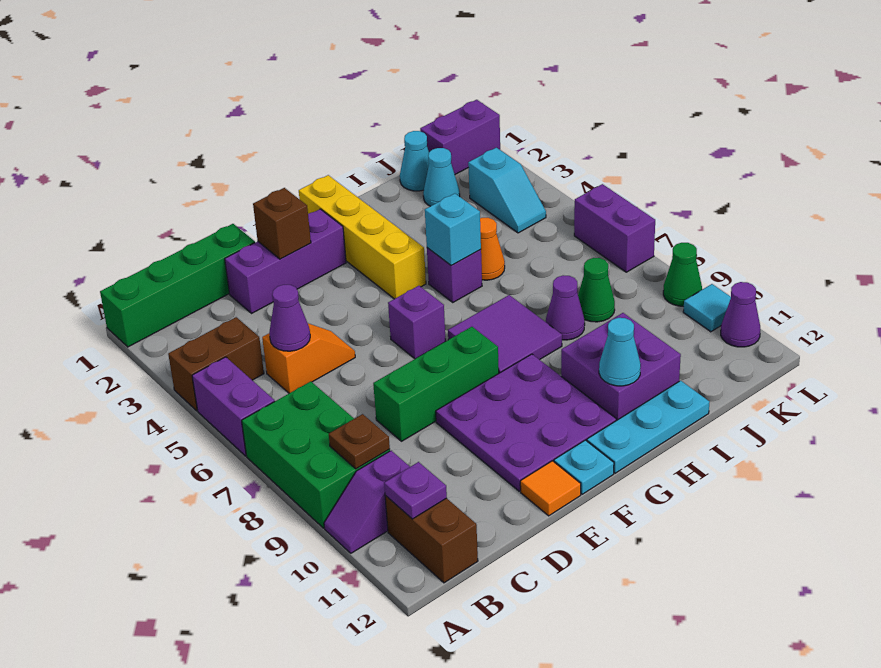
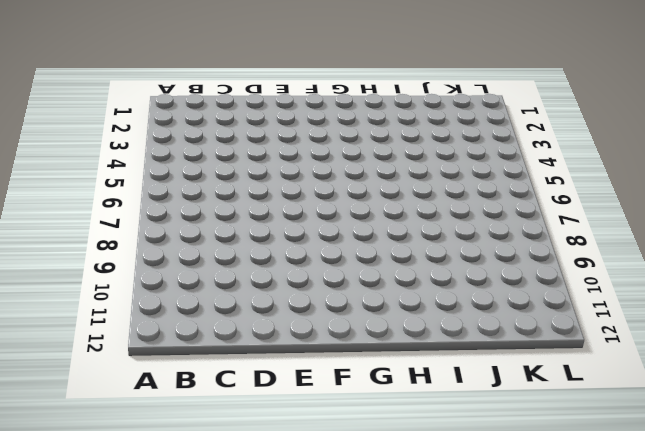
none -> green 1x4 brick [100,224,255,347]
none -> brown 1x2 brick [168,317,264,411]
none -> purple 1x2 brick [192,357,275,456]
none -> green 2x3 brick [242,381,390,528]

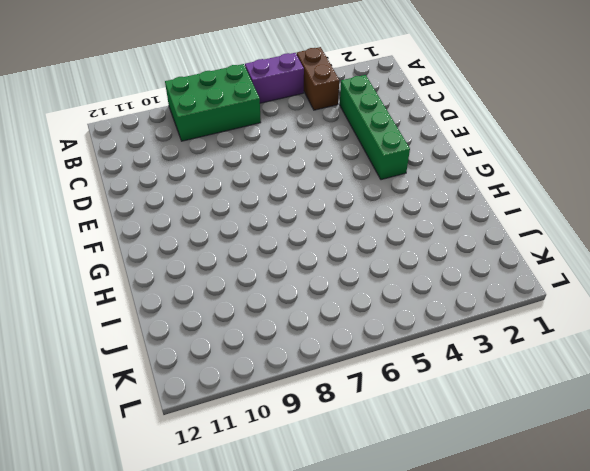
green 1x4 brick [340,75,410,180] -> green 1x4 brick moved to [100,224,255,347]
none -> purple 1x2 slope [324,451,410,553]
none -> brown 1x2 brick [385,496,478,583]
none -> orange 1x2 slope [262,323,355,393]
none -> purple 1x3 brick [225,209,346,313]

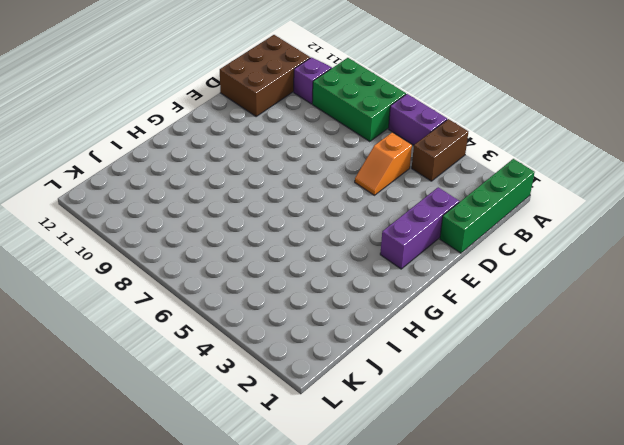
brown 2x3 brick [220,35,310,116] -> brown 1x2 brick [385,496,478,583]
none -> green 1x3 brick [373,327,499,441]
none -> purple 3x3 plate [436,354,616,491]
none -> orange 1x1 tile [520,461,581,516]
none -> purple 1x1 brick [388,286,446,359]

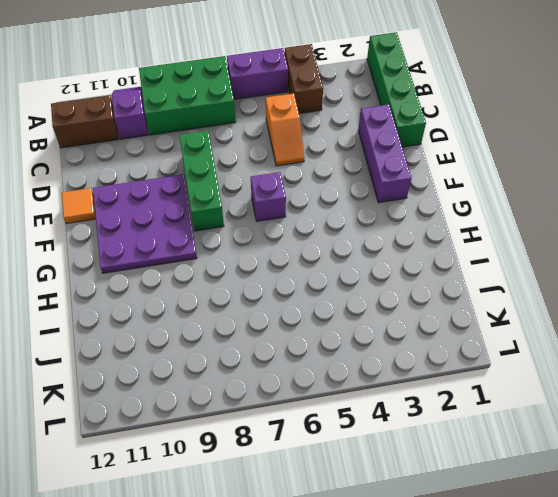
none -> cyan 1x1 plate [554,440,614,494]
none -> yellow 1x4 brick [299,175,426,299]
none -> purple 2x2 tile [448,295,562,373]
none -> cyan 1x3 plate [587,381,709,473]

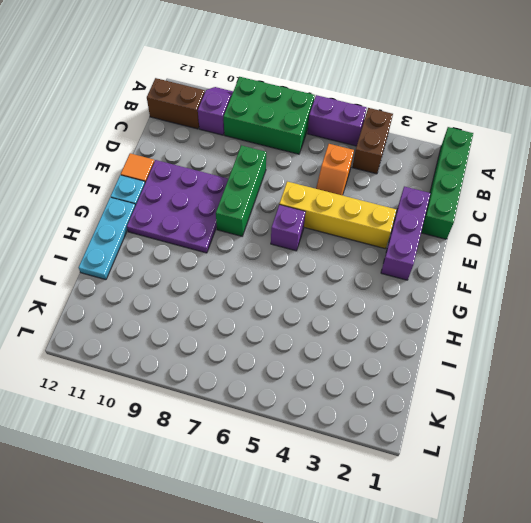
yellow 1x4 brick [279,182,396,249] -> yellow 1x4 brick moved to [299,175,426,299]
none -> purple 2x2 tile [448,295,562,373]
none -> purple 1x1 brick [427,248,482,302]
none -> purple 2x2 brick [561,313,681,420]
none -> orange 1x1 cone [480,218,505,280]

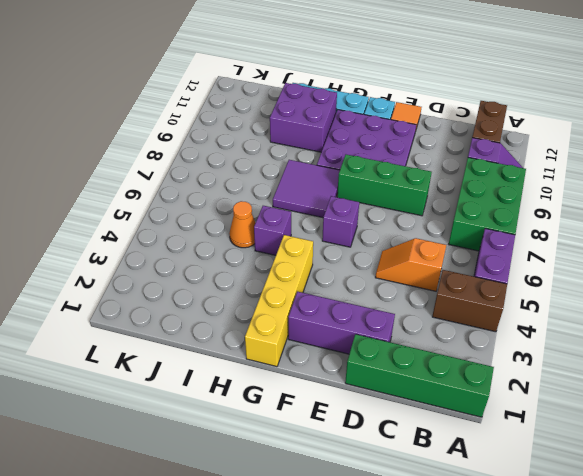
none -> purple 1x1 cone [546,275,585,340]
none -> cyan 1x1 cone [400,131,429,191]
none -> cyan 1x1 cone [423,148,460,206]
none -> green 1x1 cone [578,258,615,322]

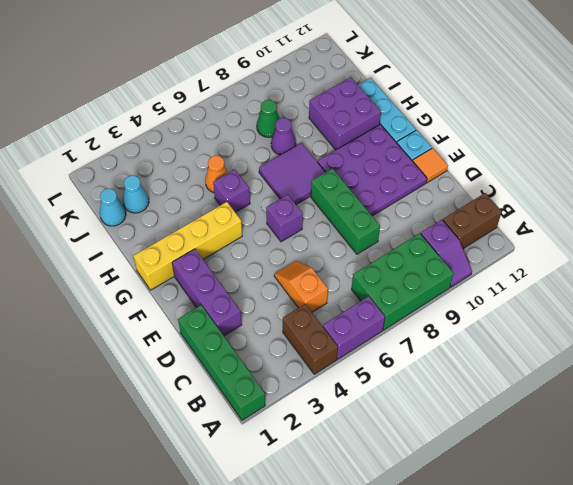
none -> purple 1x2 brick [420,100,500,174]
none -> cyan 1x2 slope [468,148,546,233]
none -> purple 1x2 brick [574,184,655,272]
none -> green 1x1 cone [663,243,702,306]

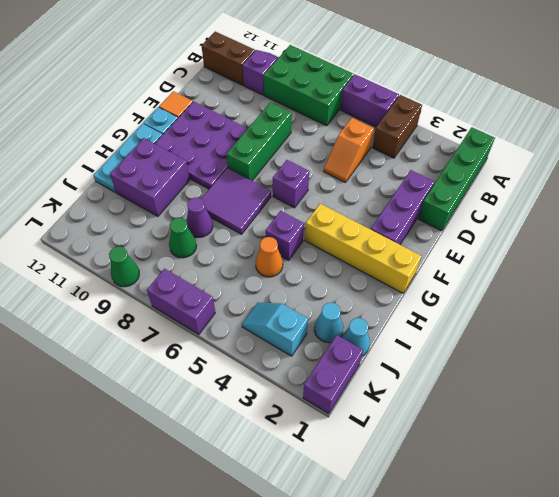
none -> cyan 1x1 tile [683,284,731,332]
none -> purple 1x1 cone [721,282,760,347]
none -> brown 1x1 plate [329,414,390,469]
none -> purple 1x1 plate [384,462,447,519]

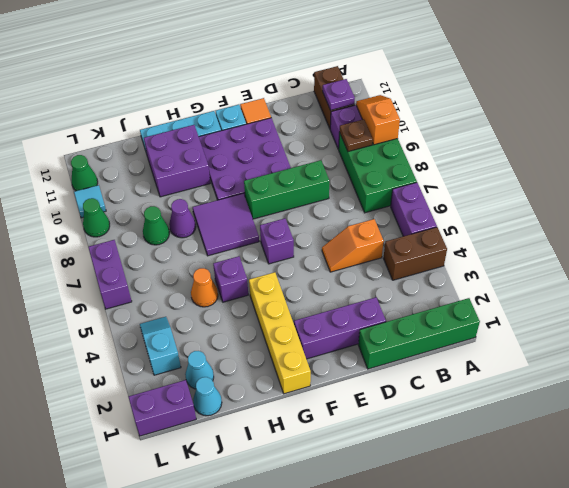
orange 1x2 slope [356,95,400,145] -> none
green 1x1 cone [71,155,98,191] -> purple 1x1 cone [721,282,760,347]
none -> purple 1x1 cone [269,285,310,351]
none -> brown 1x1 brick [253,188,311,259]
none -> cyan 1x1 brick [425,194,481,265]
none -> cyan 1x1 cone [599,318,641,386]

